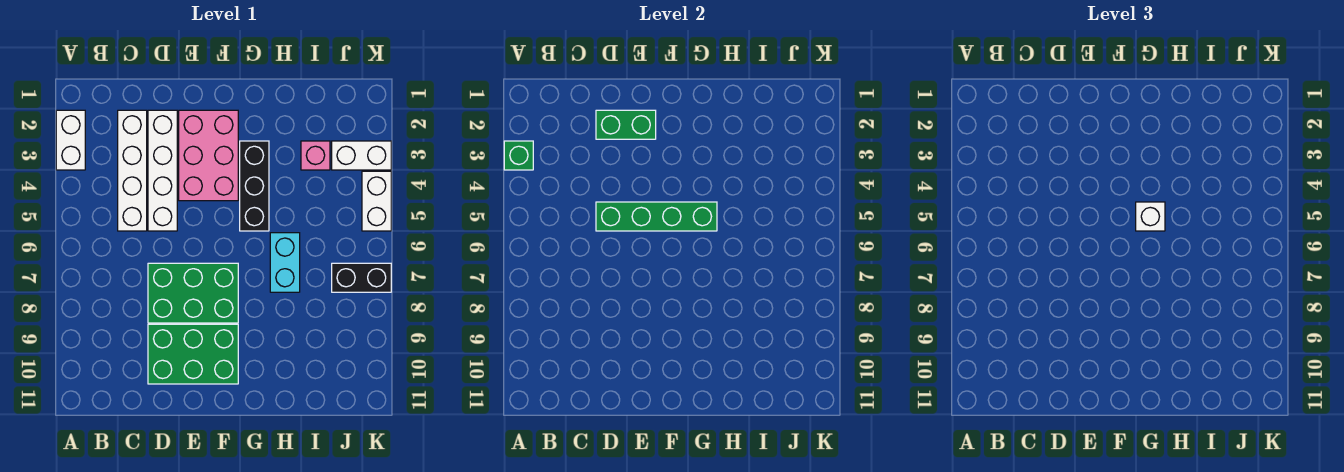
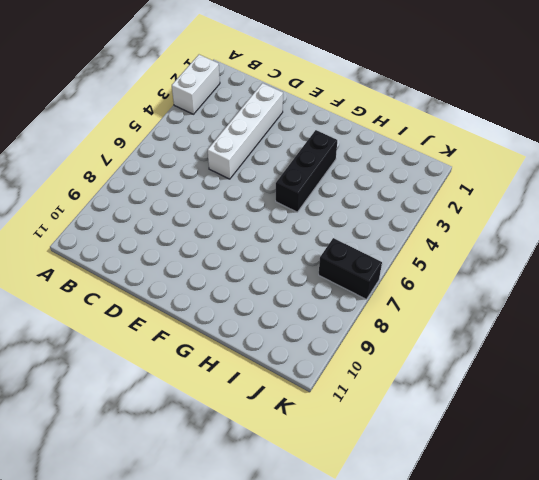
none -> white 1x4 brick [118,110,147,231]
none -> green 2x3 brick [148,263,238,323]
none -> green 2x3 brick [148,324,238,384]

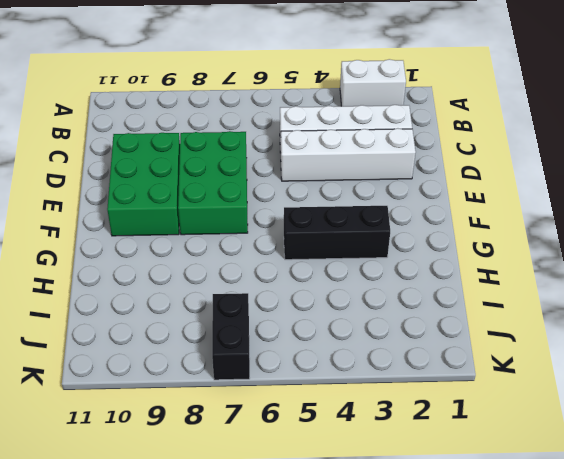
none -> pink 2x3 brick [179,110,238,201]
none -> cyan 1x2 brick [270,233,300,292]
none -> pink 1x1 brick [301,141,330,170]

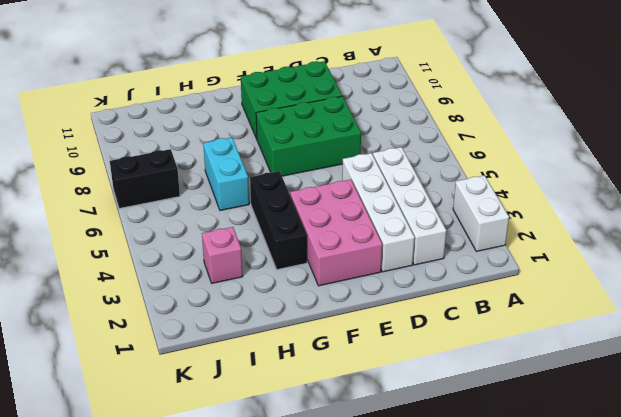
none -> white 1x2 brick [332,141,391,170]
none -> white 1x2 brick [362,171,391,231]
none -> green 1x1 brick [504,141,533,170]

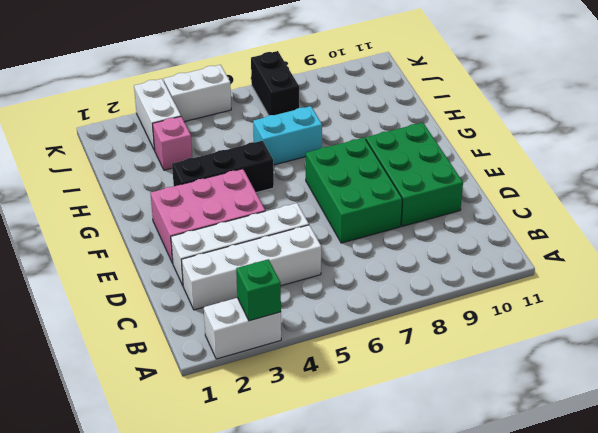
none -> green 1x2 brick [596,110,656,139]
none -> green 1x4 brick [596,202,717,231]
none -> white 1x1 brick [1136,202,1165,231]

